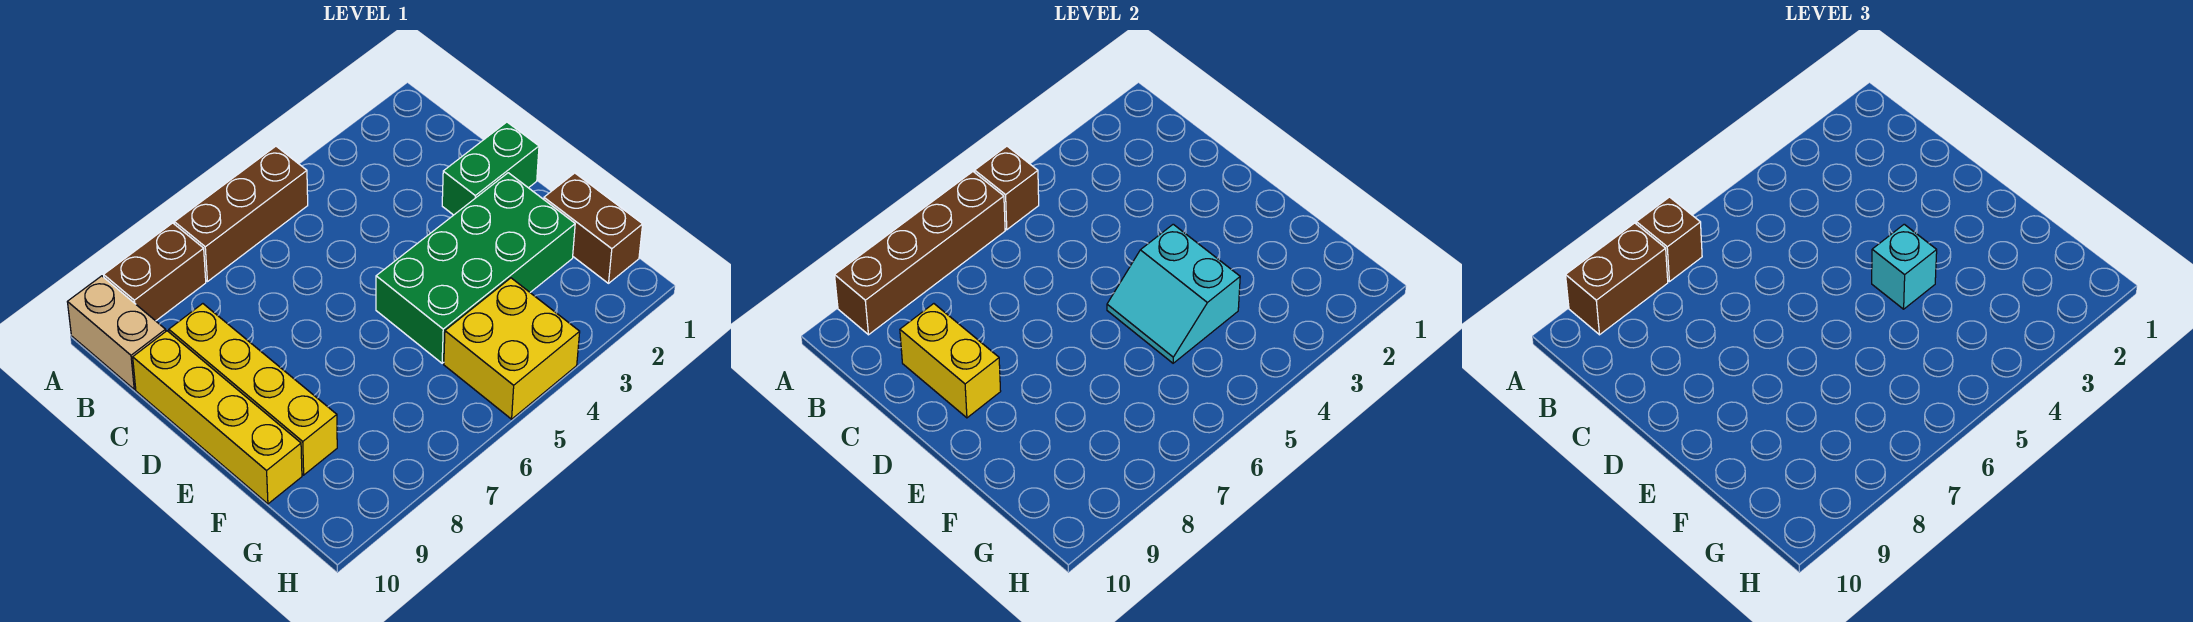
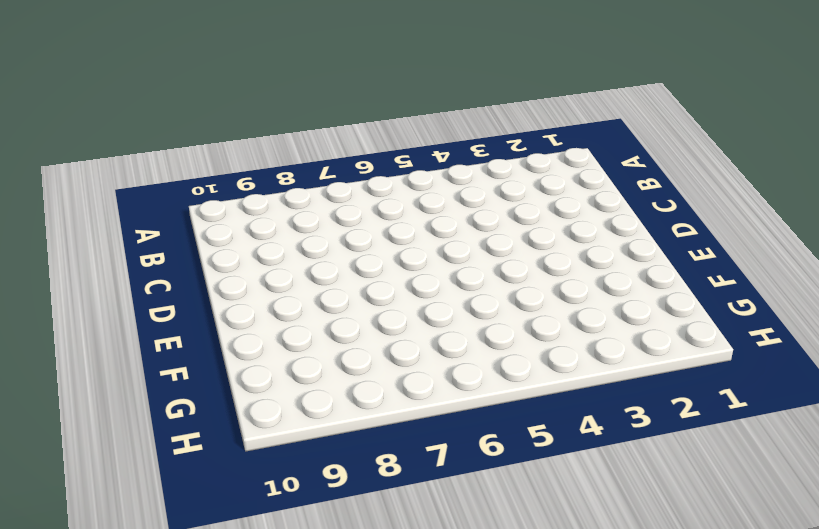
none -> brown 1x3 brick [174,146,308,282]
none -> brown 1x2 brick [104,223,206,321]
none -> tan 1x2 brick [68,276,166,389]

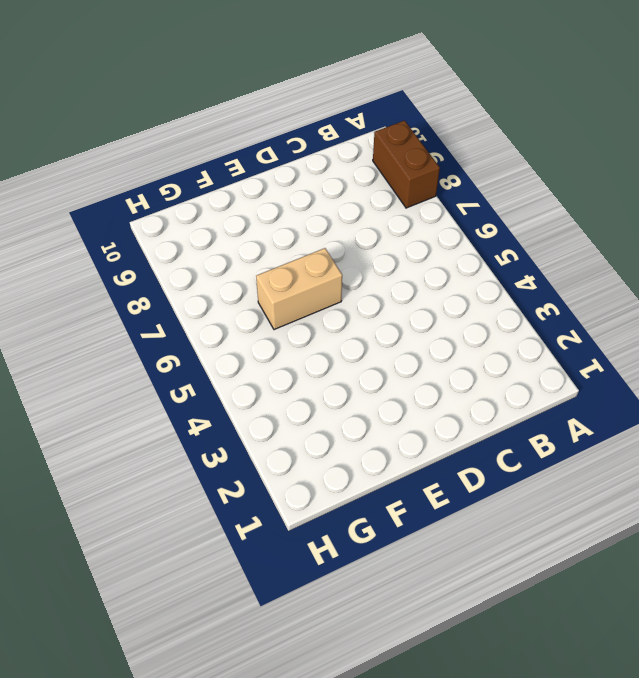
tan 1x2 brick [256,248,342,330] -> tan 1x2 brick moved to [68,276,166,389]
none -> brown 1x3 brick [174,146,308,282]
none -> yellow 1x4 brick [169,304,337,475]
none -> yellow 1x4 brick [133,331,302,504]

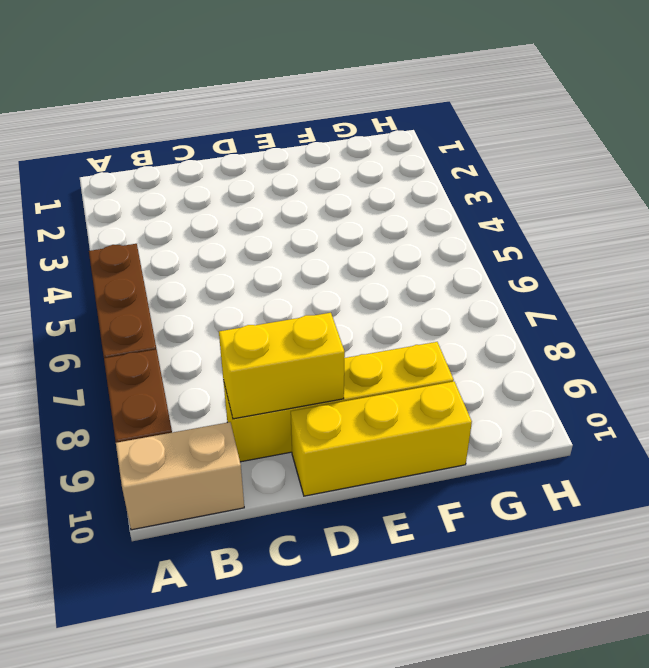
yellow 1x3 brick [291,381,472,496] -> yellow 1x4 brick [133,331,302,504]
none -> green 1x2 brick [442,122,539,215]
none -> green 2x4 brick [376,173,575,363]
none -> brown 1x2 brick [544,173,643,283]

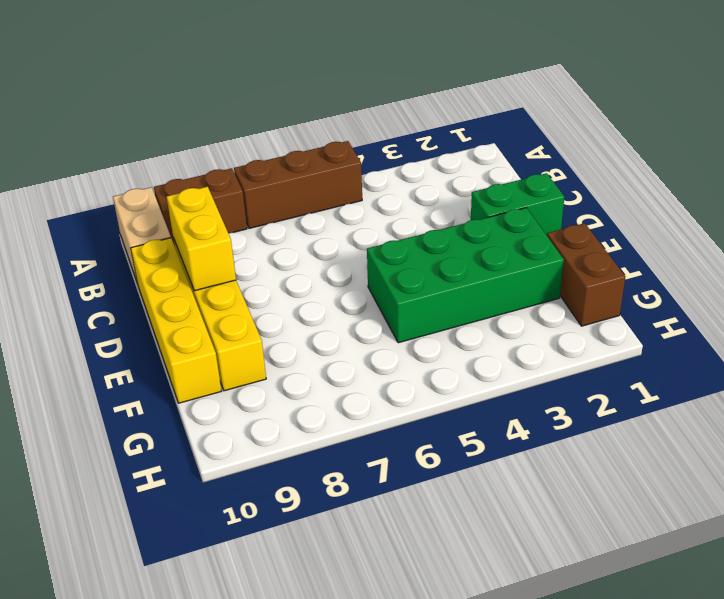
none -> yellow 2x2 brick [444,278,580,419]
none -> brown 1x1 brick [975,146,1039,230]
none -> brown 1x4 brick [835,172,1005,335]

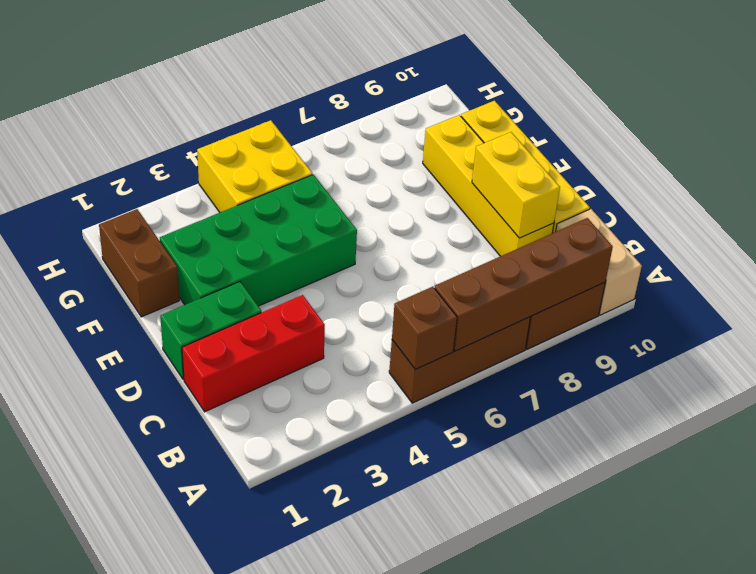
red 1x3 brick [182,295,325,412] -> none
none -> cyan 2x2 slope [1107,224,1240,363]
none -> brown 1x1 brick [1636,197,1702,282]
none -> brown 1x2 brick [1566,223,1668,335]

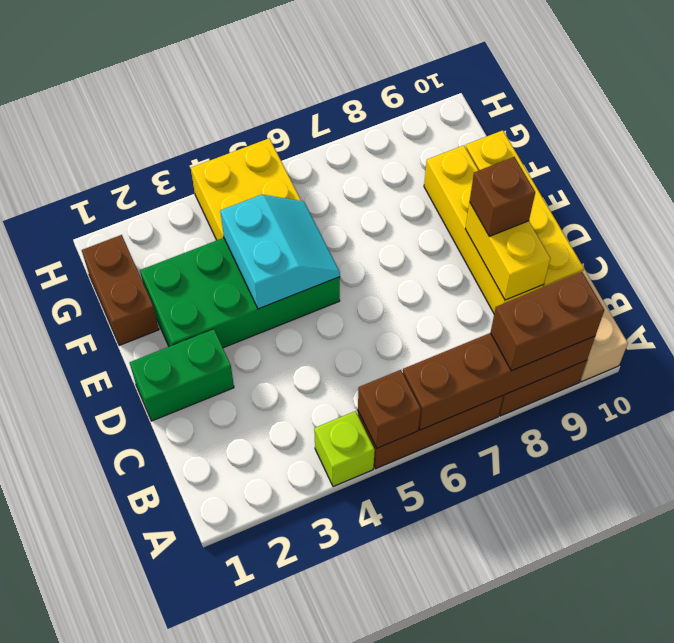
lime 1x1 brick [314,411,375,487] -> none
brown 1x1 brick [470,157,535,236] -> brown 1x1 brick moved to [1636,197,1702,282]
none -> cyan 1x1 brick [1872,224,1937,309]

